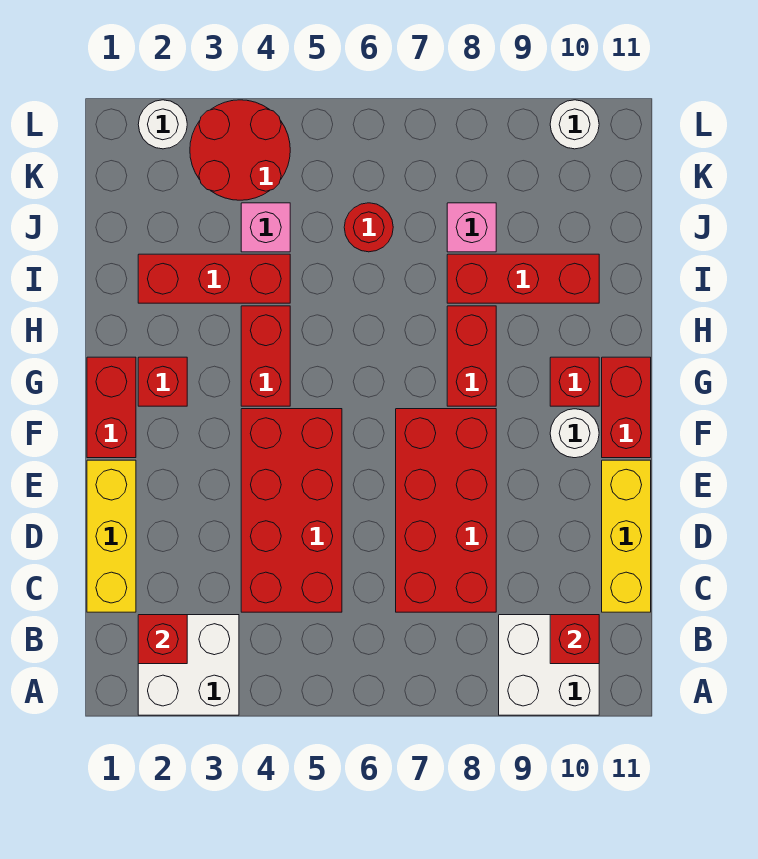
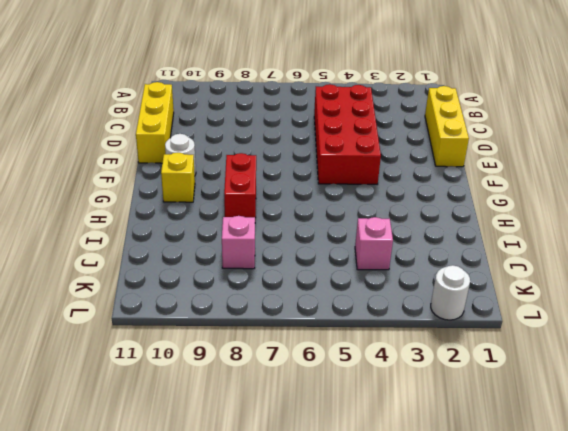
yellow 1x1 brick [161,153,195,202] -> red 1x1 brick [550,357,599,406]
none -> white 2x2 brick [138,615,239,715]
none -> white 2x2 brick [499,615,599,715]
none -> red 2x4 brick [396,409,496,612]

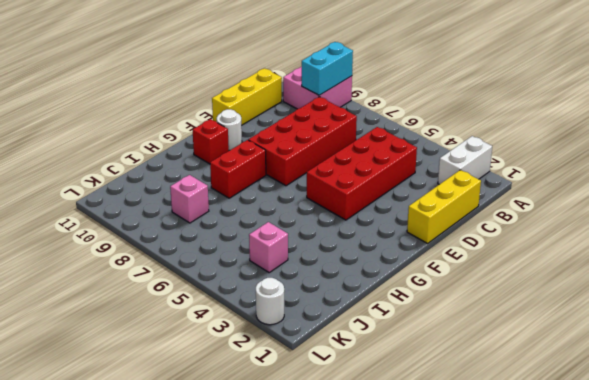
white 1x2 brick [438,136,492,184] -> white 2x2 brick [138,615,239,715]
pink 2x2 brick [283,66,352,109] -> white 2x2 brick [499,615,599,715]
cyan 1x2 brick [302,42,353,95] -> none
none -> red 1x2 brick [87,357,136,458]
none -> red 1x2 brick [602,357,651,458]
none -> red 1x1 brick [138,357,187,406]

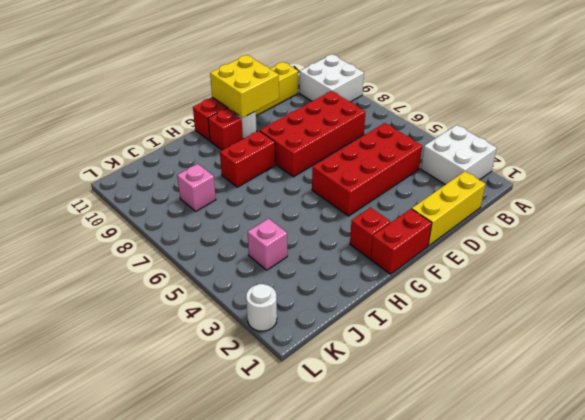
yellow 2x2 brick [210,55,279,118] -> none
none -> red 1x2 brick [241,306,290,406]
none -> red 1x3 brick [138,254,290,303]
none -> red 1x3 brick [447,254,599,303]

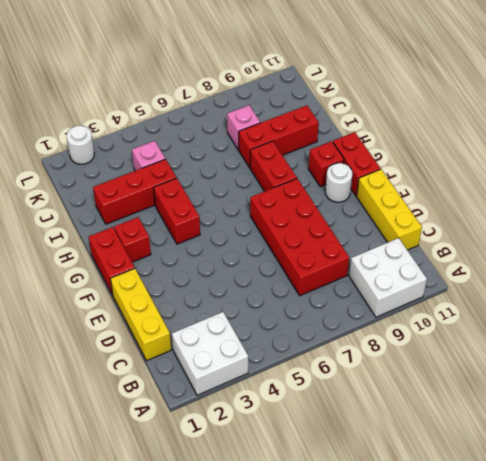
none -> red 2x4 brick [241,409,342,612]
none -> red 1x1 round brick [344,203,393,252]
none -> red 2x2 round brick [190,100,290,200]

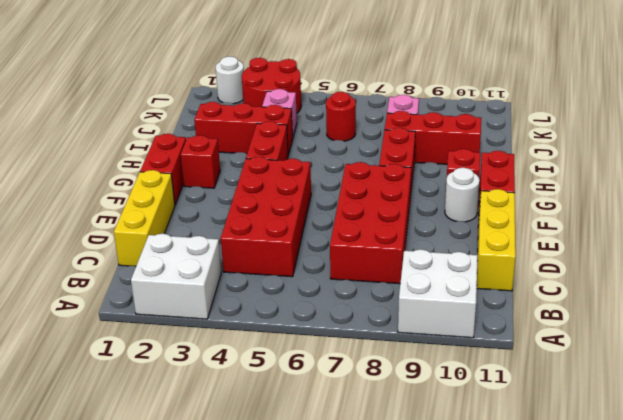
none -> white 1x1 round brick [550,100,599,149]
none -> red 1x1 brick [138,615,187,664]
none -> red 1x1 brick [550,615,599,664]

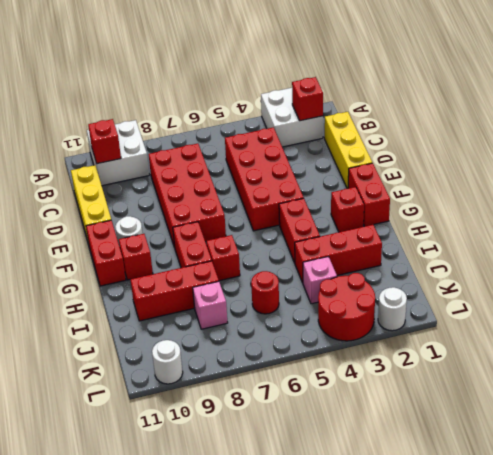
red 1x1 brick [206,235,240,281] -> none

